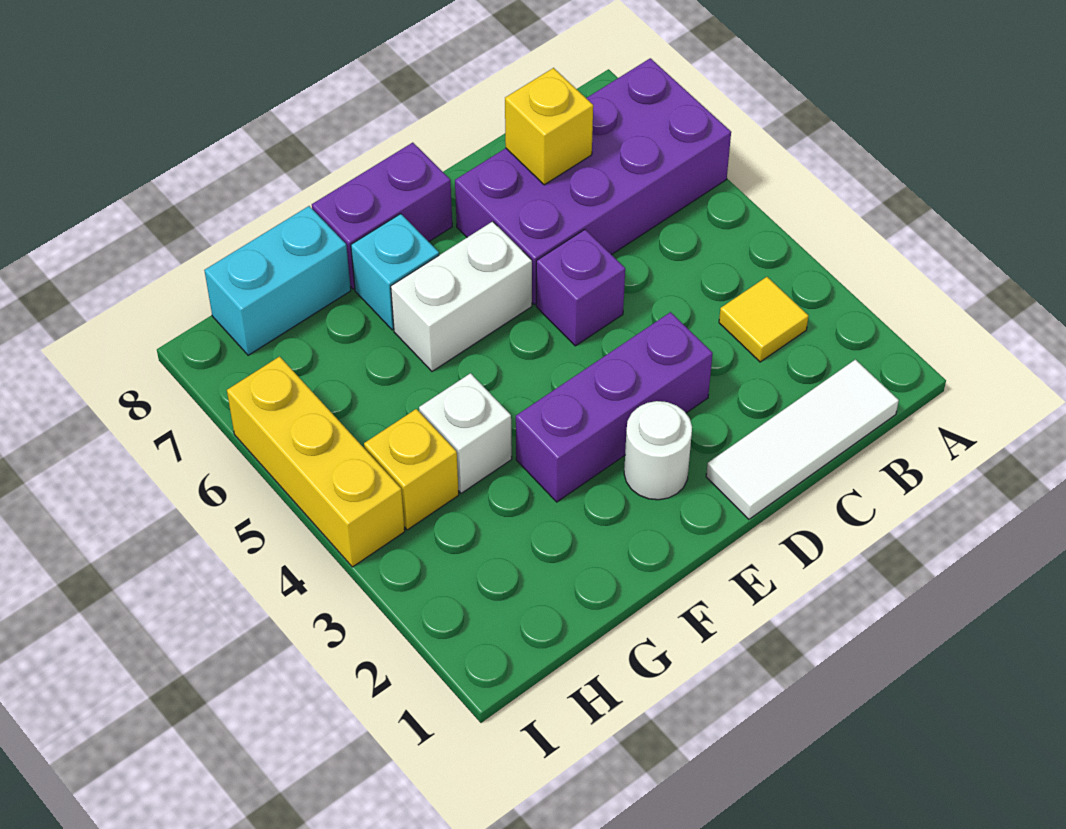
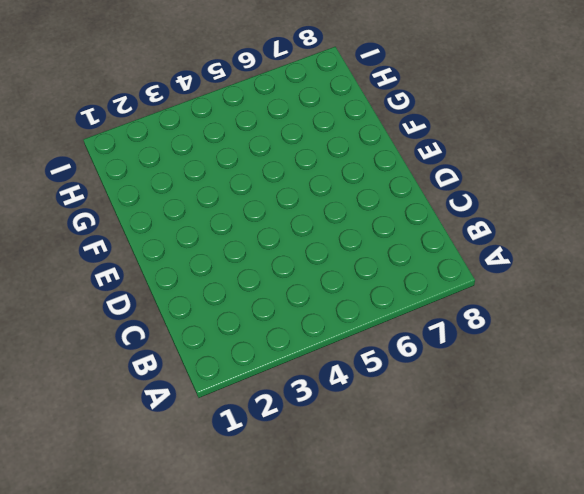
none -> purple 2x4 brick [455,58,731,305]
none -> white 1x3 tile [706,360,899,519]
none -> yellow 1x1 tile [719,277,808,362]

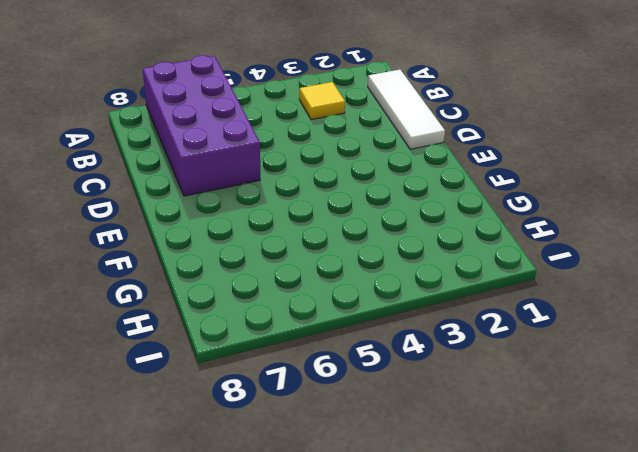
none -> purple 1x3 brick [516,312,713,502]
none -> purple 1x1 brick [536,230,625,346]
none -> white 1x1 round brick [624,401,692,500]

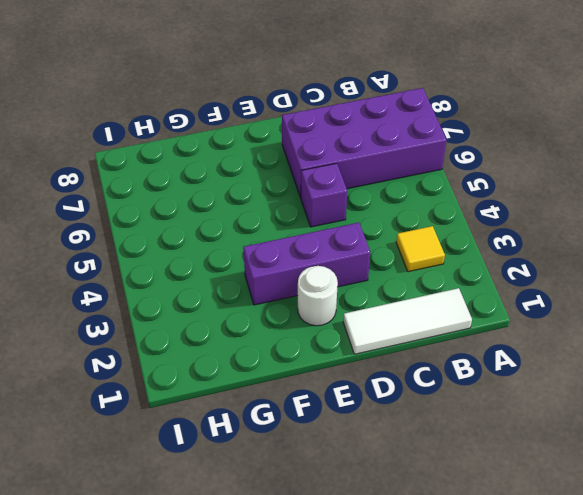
none -> white 1x2 brick [391,221,532,371]
none -> purple 1x2 brick [312,143,452,289]
none -> cyan 1x1 brick [351,214,439,330]

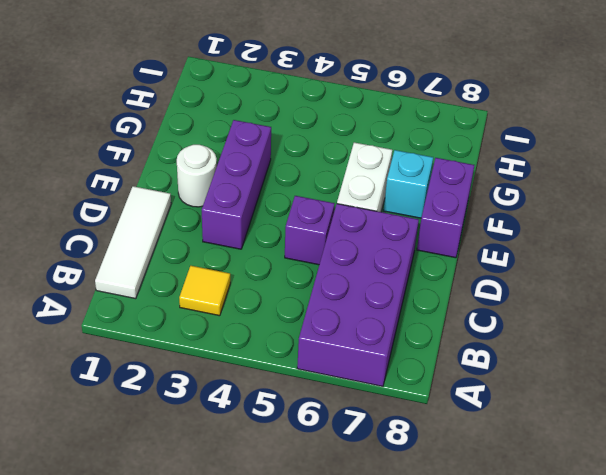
none -> white 1x1 brick [419,373,512,493]
none -> cyan 1x2 brick [204,206,351,355]
none -> yellow 1x1 brick [364,409,459,530]

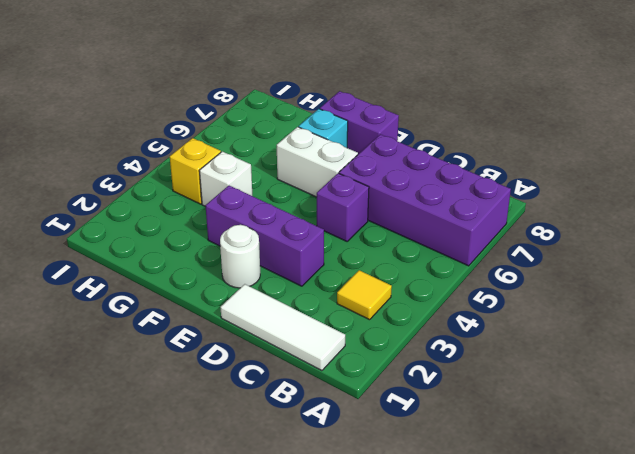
none -> cyan 1x2 brick [204,206,351,355]
none -> yellow 1x3 brick [227,356,405,567]
none -> yellow 1x1 brick [505,68,593,185]

